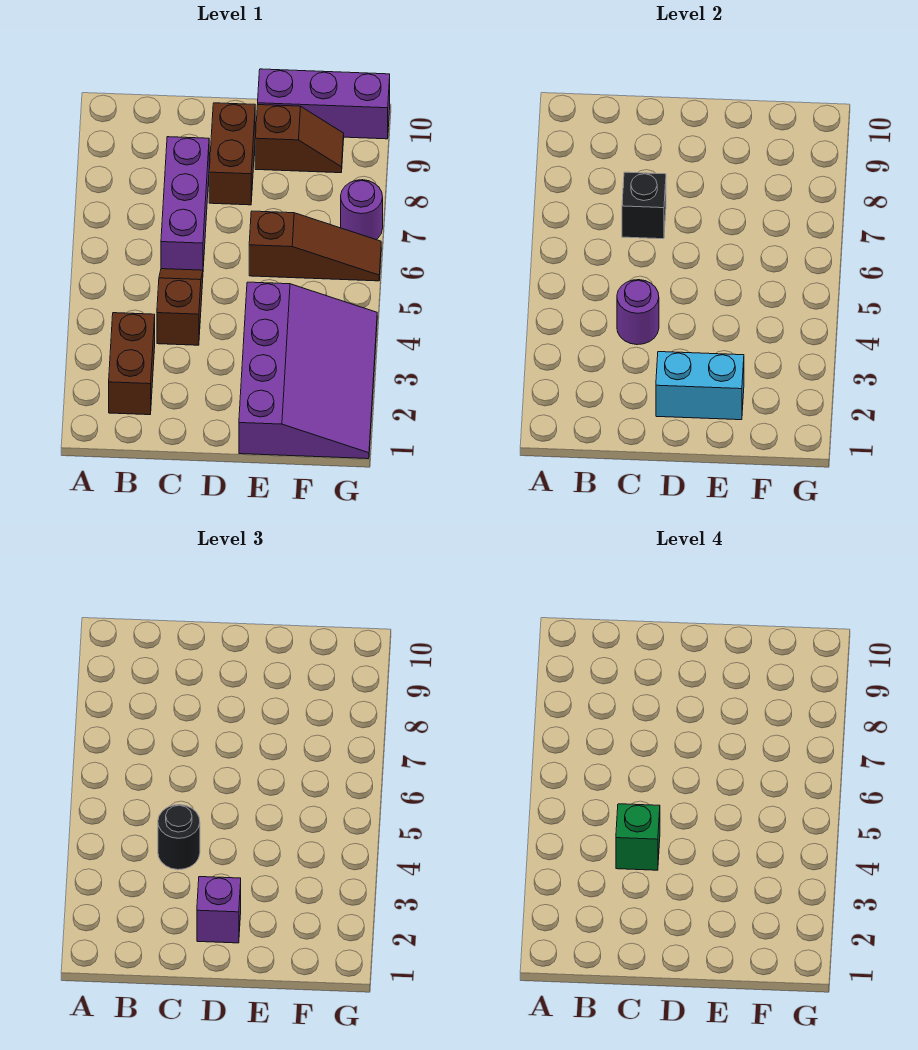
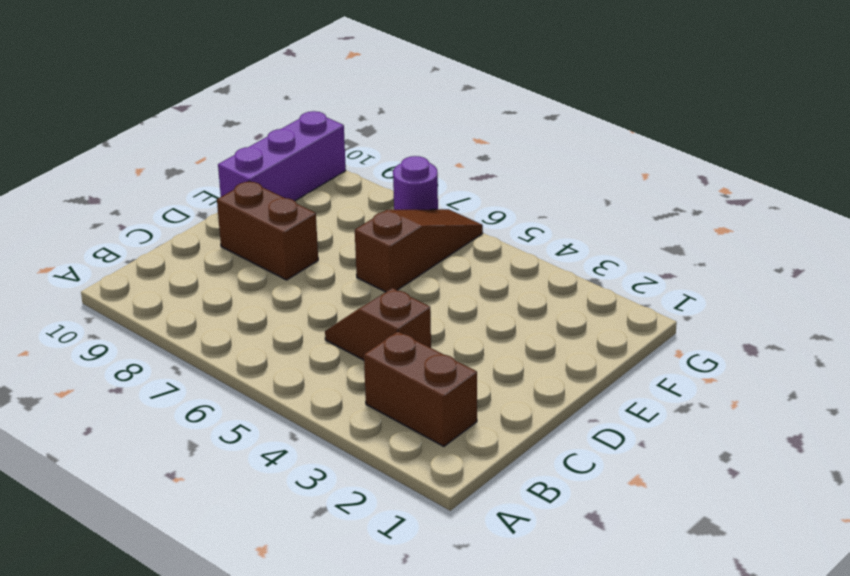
none -> purple 1x3 brick [161,137,209,270]
none -> purple 3x4 slope [239,282,377,459]
none -> brown 1x2 slope [255,105,344,173]

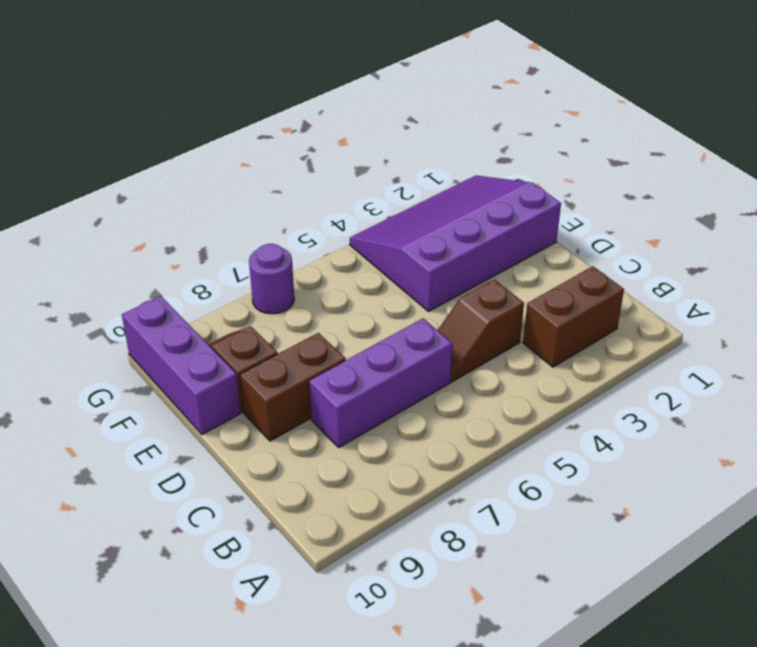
none -> brown 1x3 slope [249,211,381,281]
none -> purple 1x1 round brick [617,280,659,345]
none -> black 1x1 brick [622,172,666,239]

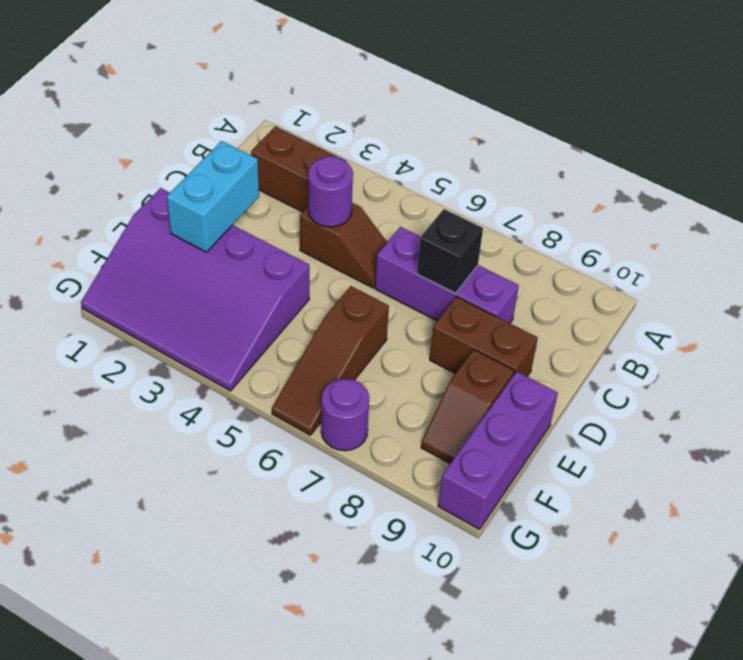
none -> black 1x1 round brick [158,805,200,870]
none -> purple 1x1 brick [197,877,241,943]
none -> green 1x1 brick [616,804,660,870]

